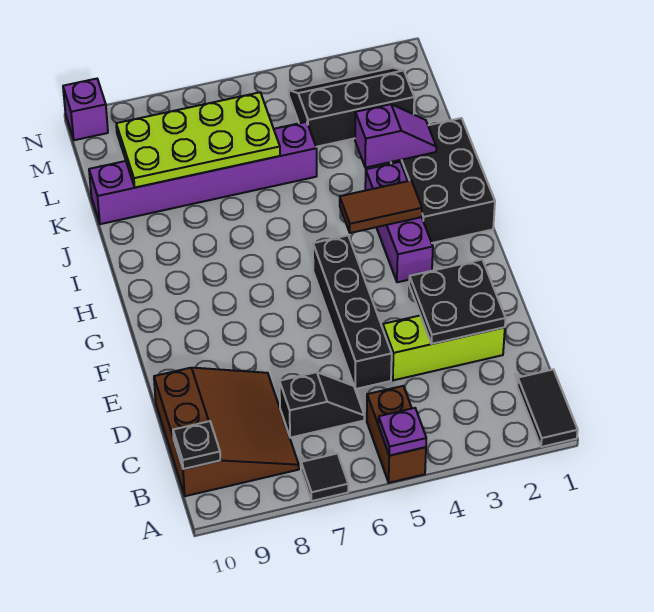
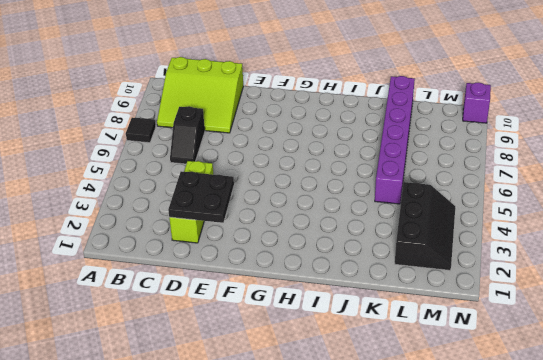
lime 3x3 slope [157,57,243,133] -> brown 3x3 slope [154,368,299,496]
none -> black 1x2 tile [517,370,578,447]
none -> brown 1x2 brick [367,386,426,483]
none -> black 1x4 brick [313,235,392,389]

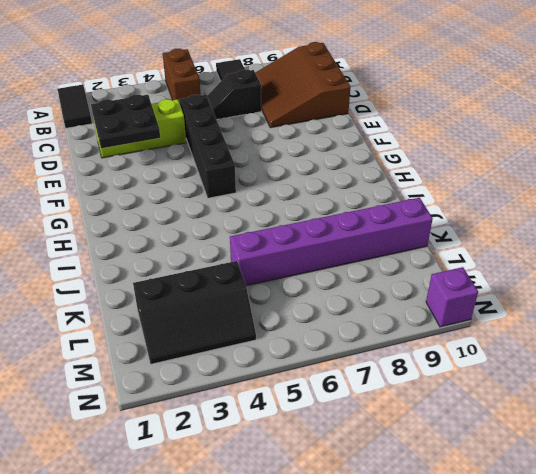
none -> purple 1x3 brick [365,162,433,282]
none -> black 2x3 brick [391,118,495,243]
none -> purple 1x1 plate [378,408,426,456]

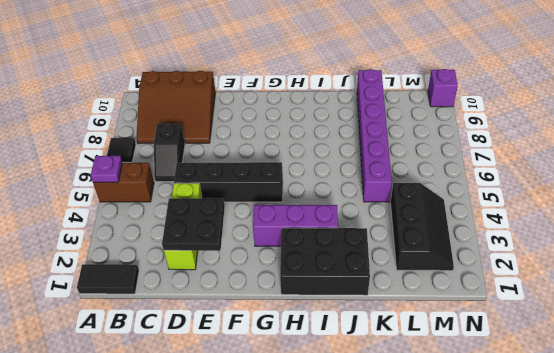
none -> black 1x1 plate [173,421,220,469]
none -> brown 1x2 tile [340,181,422,233]
none -> purple 1x2 slope [355,104,436,168]

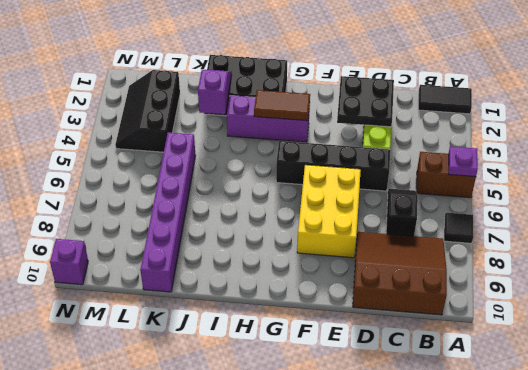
yellow 2x3 brick [297,165,361,258] -> none
brown 1x2 tile [254,90,310,121] -> brown 1x2 tile turned to [340,181,422,233]
none -> black 1x1 plate [173,421,220,469]
none -> lime 2x4 plate [116,92,280,188]

